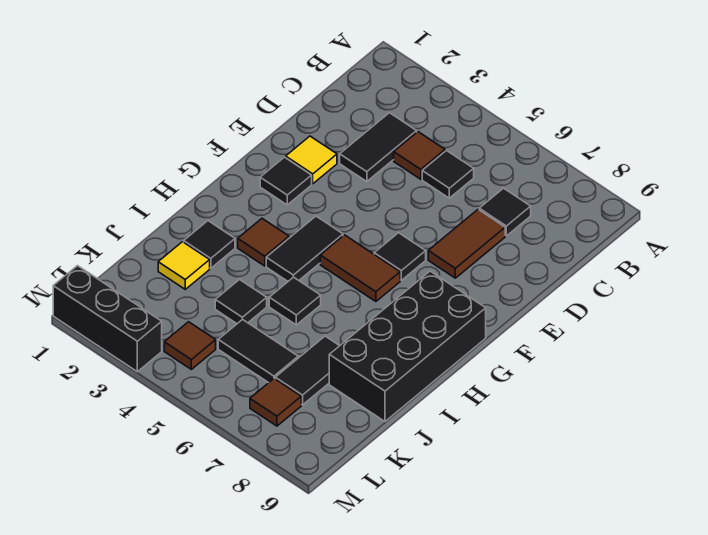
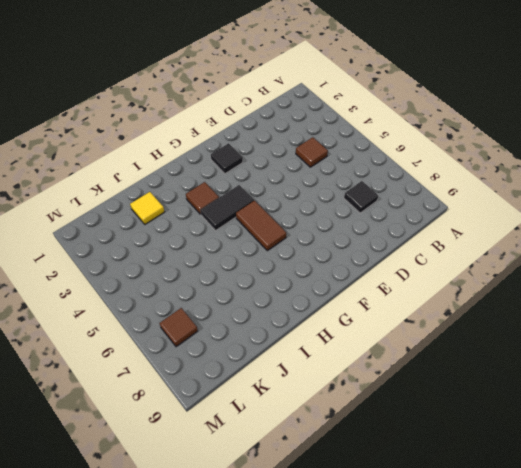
none -> black 1x2 tile [340,113,417,182]
none -> black 1x1 tile [422,151,474,198]
none -> brown 1x2 tile [428,210,505,278]

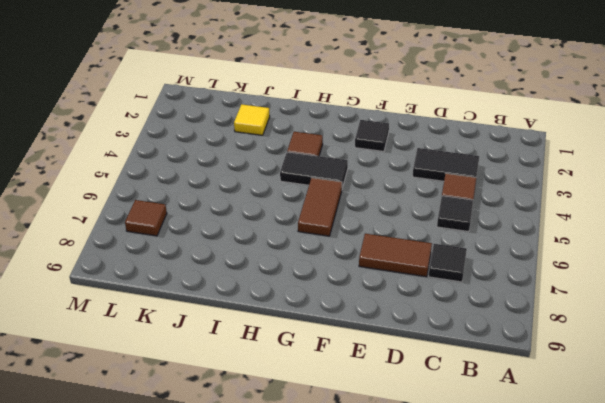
none -> yellow 1x1 tile [286,136,337,184]
none -> black 1x1 tile [374,233,426,280]
none -> black 2x4 brick [329,271,486,421]

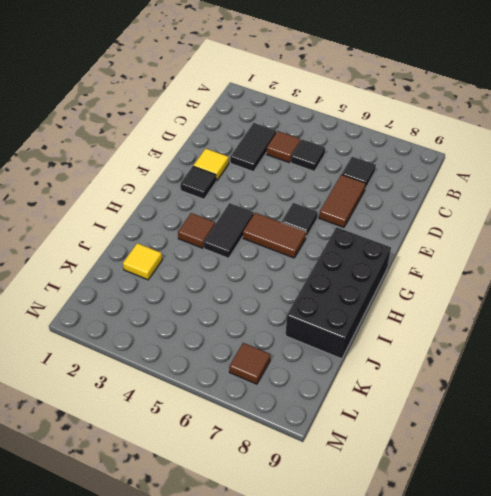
none -> black 1x1 tile [184,221,235,268]
none -> black 1x1 tile [269,277,321,325]
none -> black 1x1 tile [215,280,267,324]

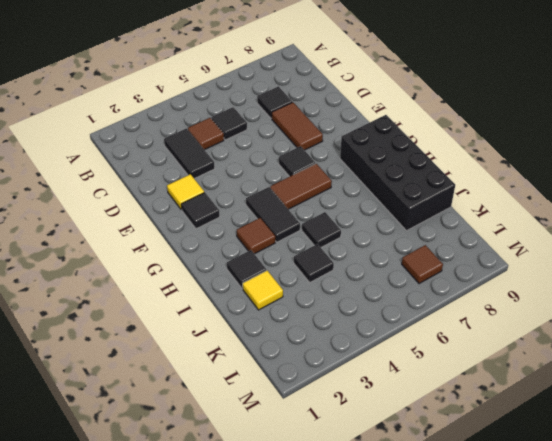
none -> black 1x2 tile [275,336,339,405]
none -> black 1x2 tile [218,319,298,383]
none -> brown 1x1 tile [164,322,216,369]

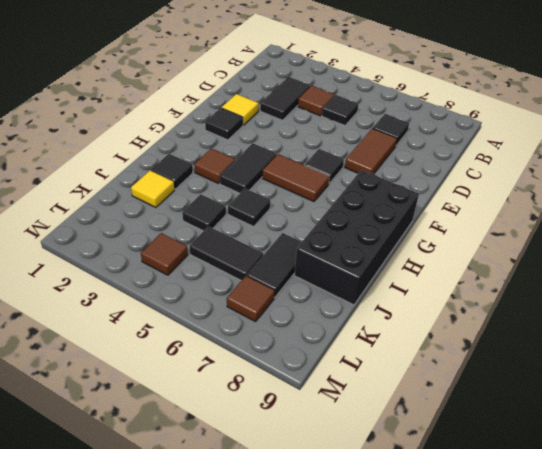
none -> black 1x3 brick [53,266,162,372]

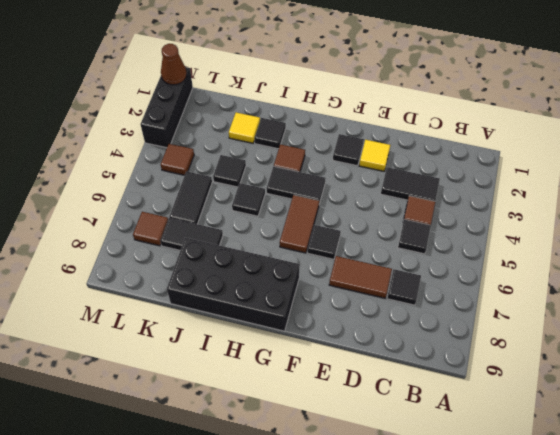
brown 1x1 cone [161,44,187,85] -> none

